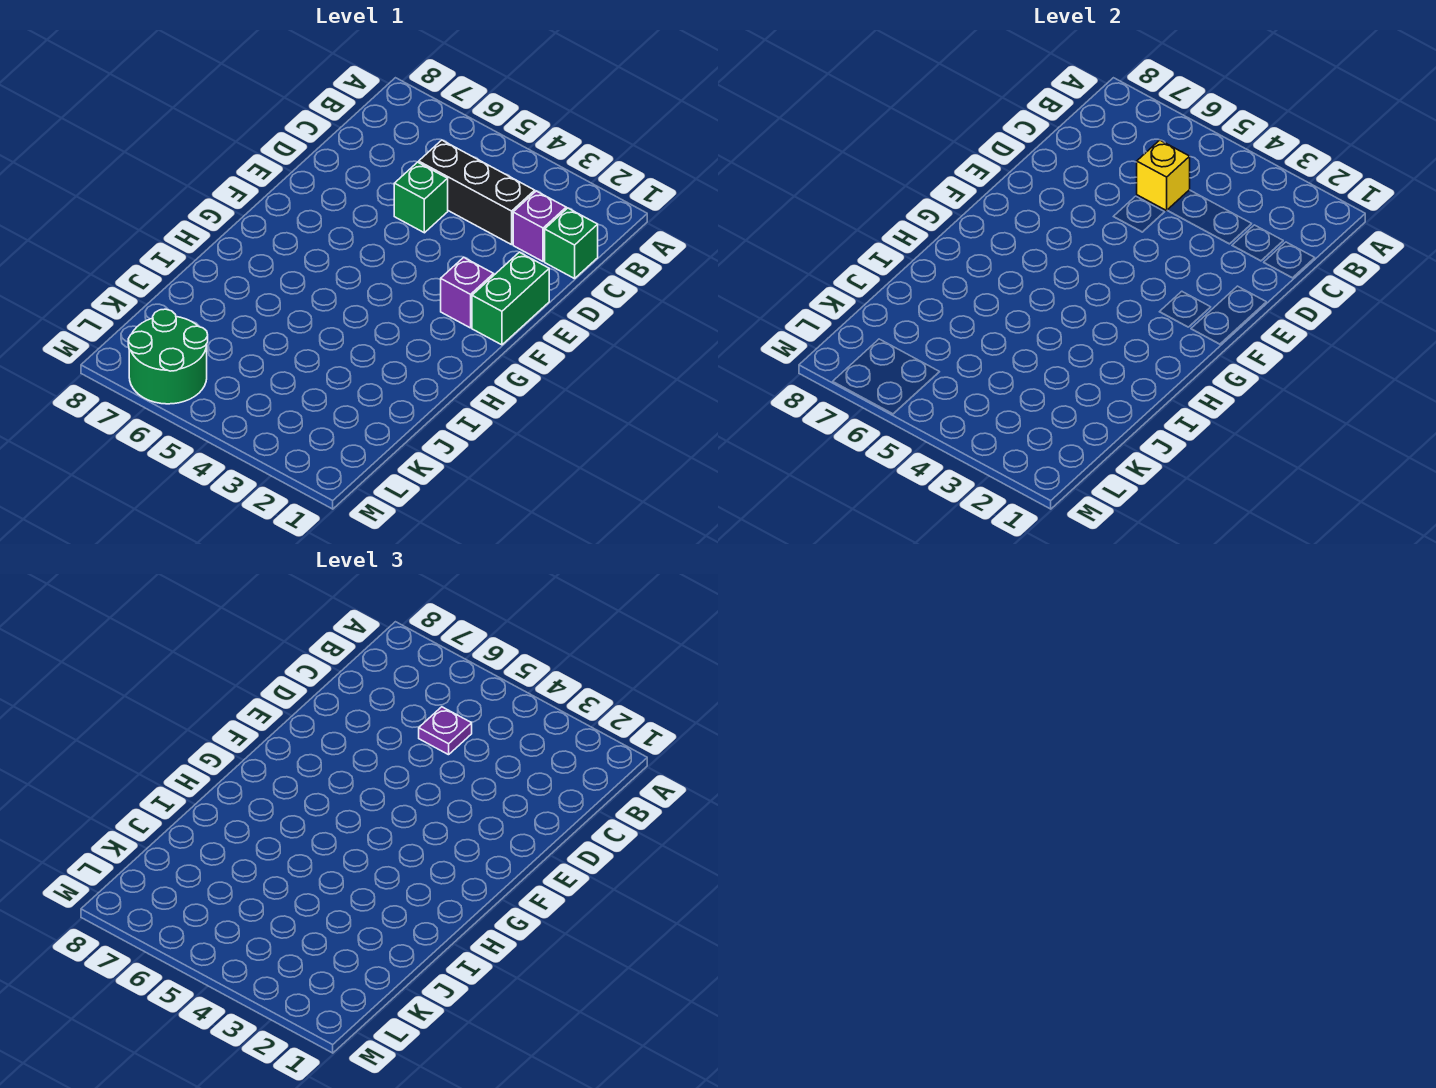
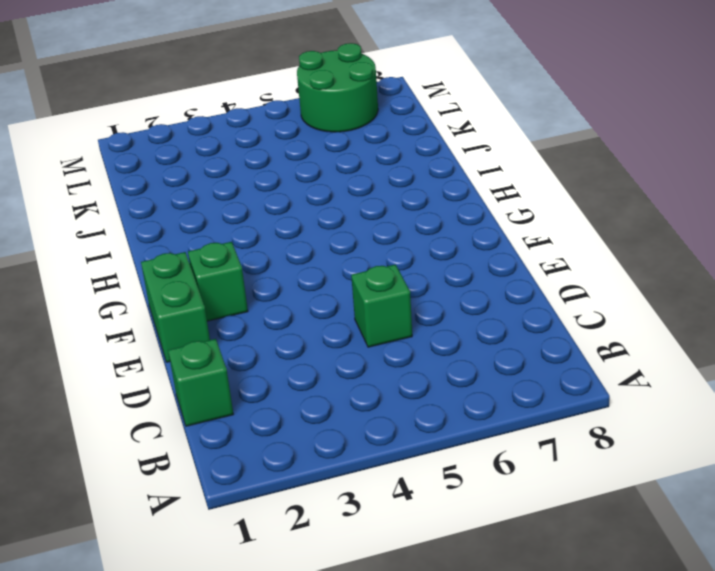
green 1x1 brick [188,242,248,321] -> purple 1x1 brick [441,257,494,328]
none -> purple 1x1 brick [513,191,566,261]
none -> black 1x3 brick [419,140,535,245]

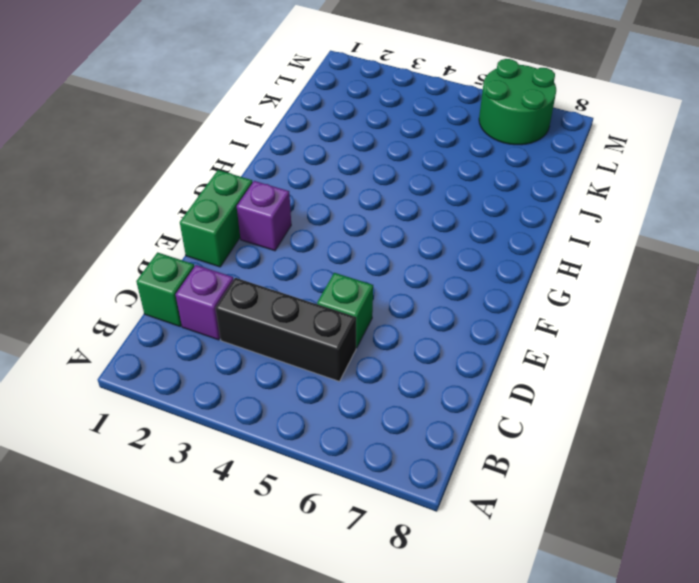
none -> yellow 1x1 brick [1137,140,1190,211]
none -> purple 1x1 plate [419,707,472,755]

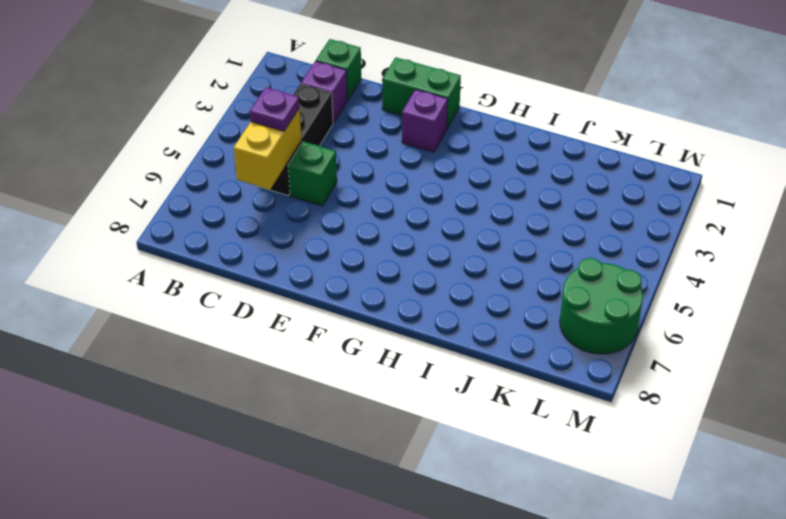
yellow 1x2 brick [234,108,301,190] -> yellow 1x1 brick [1137,140,1190,211]

